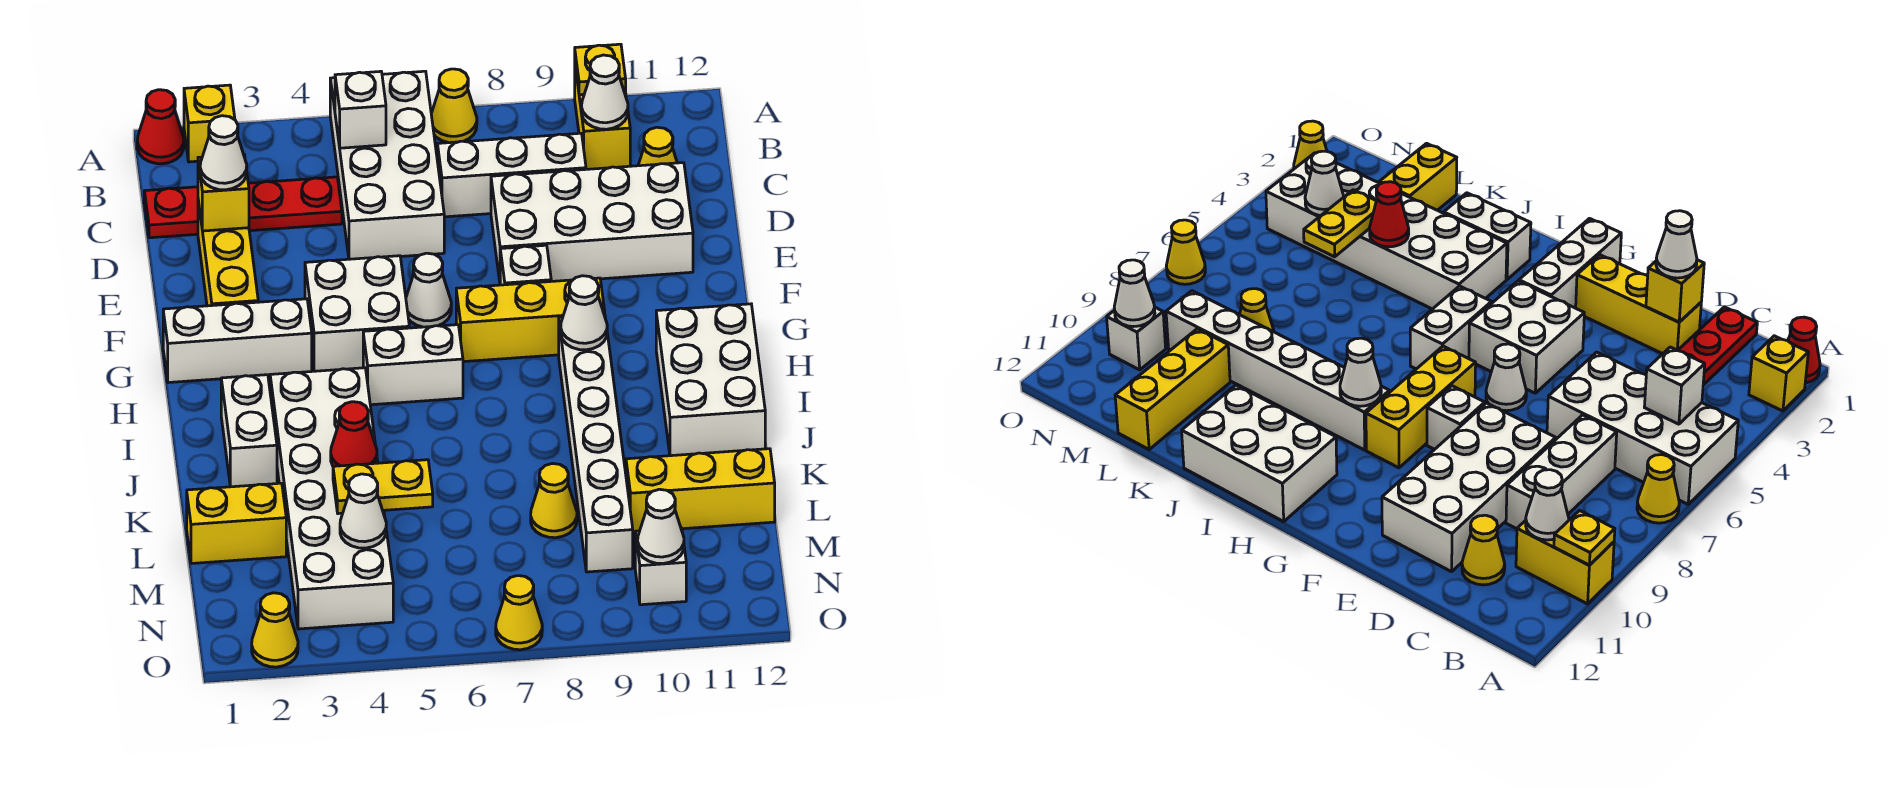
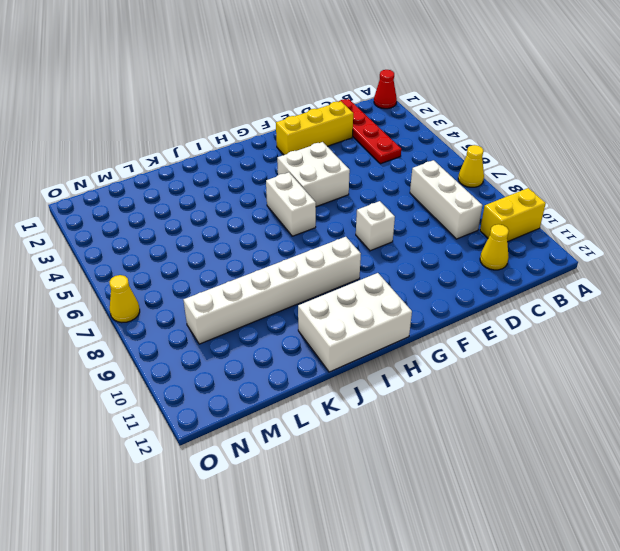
none -> yellow 1x1 brick [184,85,235,162]
none -> white 2x4 brick [330,71,444,259]
none -> white 2x4 brick [491,163,693,281]
none -> white 1x1 cone [406,253,451,327]

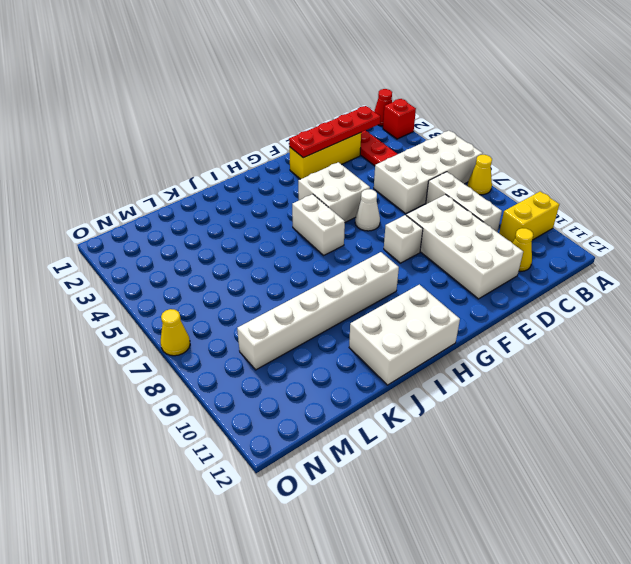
red 1x1 brick [383,99,416,139] -> yellow 1x1 brick [184,85,235,162]
red 1x4 plate [289,106,380,158] -> yellow 1x1 brick [198,155,249,231]
none -> white 1x3 brick [163,299,312,383]
none -> yellow 1x3 brick [456,278,605,362]
none -> white 1x2 brick [221,375,277,487]
none -> white 2x6 brick [270,368,393,629]

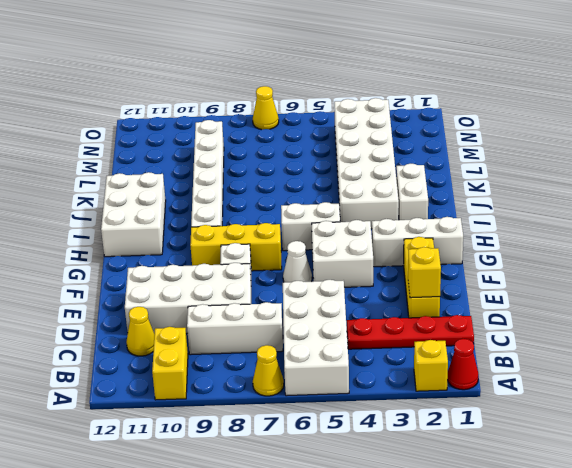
none -> yellow 1x2 brick [187,483,286,564]
none -> yellow 1x1 cone [531,464,577,538]
none -> yellow 1x3 brick [626,449,775,532]
none -> white 1x1 brick [635,528,686,605]

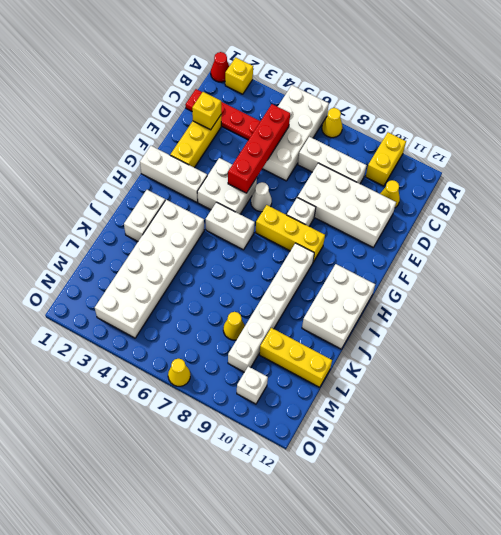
red 1x4 brick [228,104,290,193] -> none
none -> yellow 1x2 brick [187,483,286,564]
none -> yellow 1x1 cone [252,593,298,667]
none -> yellow 1x1 plate [575,44,626,95]
none -> white 1x1 brick [335,71,386,148]

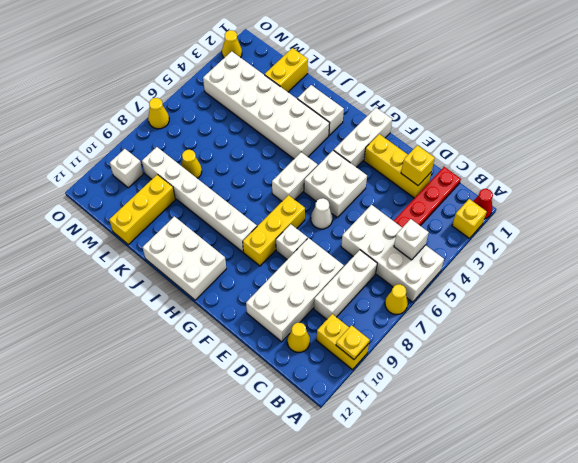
none -> white 1x1 cone [582,55,628,129]
none -> white 1x1 cone [561,276,607,350]
none -> red 1x1 cone [331,402,377,466]
none -> yellow 1x2 plate [333,460,433,514]

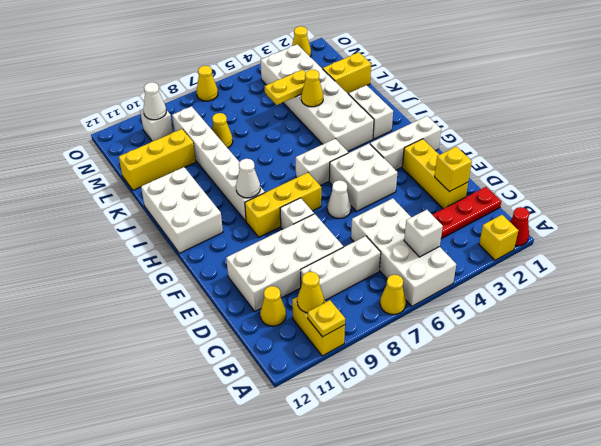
yellow 1x1 cone [297,272,324,313] -> white 1x1 cone [582,55,628,129]
yellow 1x1 cone [301,70,323,107] -> red 1x1 cone [331,402,377,466]
none -> white 1x1 cone [340,474,386,548]
none -> white 1x1 cone [200,116,247,190]

